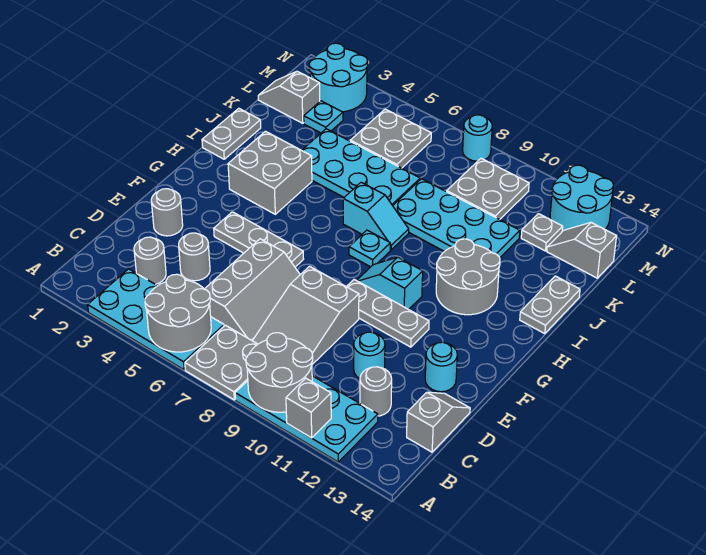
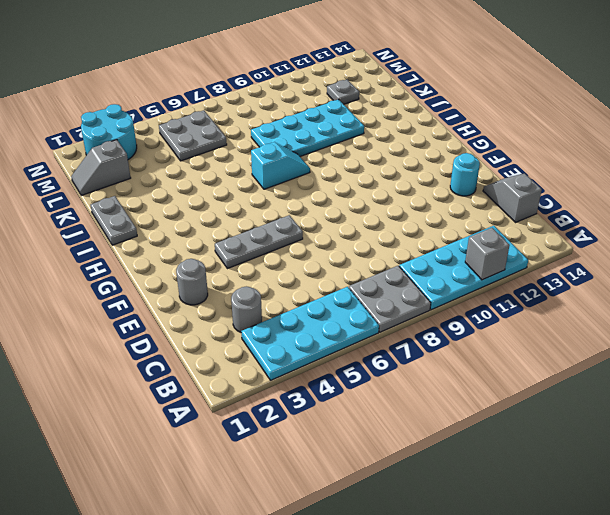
none -> grey 2x3 slope [205,239,300,341]
none -> grey 2x3 slope [253,266,359,364]
none -> grey 1x1 round brick [360,367,392,416]
none -> grey 1x1 round brick [179,233,210,281]

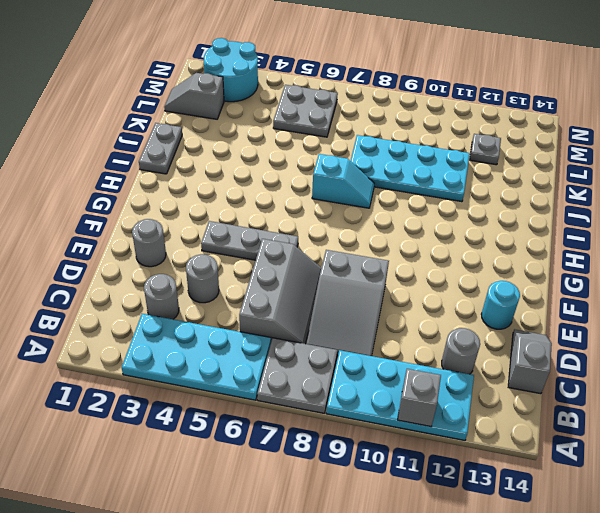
none -> cyan 1x1 round brick [354,332,385,379]
none -> grey 1x3 plate [346,280,429,347]
none -> cyan 1x2 slope [356,257,423,310]
none -> grey 2x2 brick [228,131,312,214]

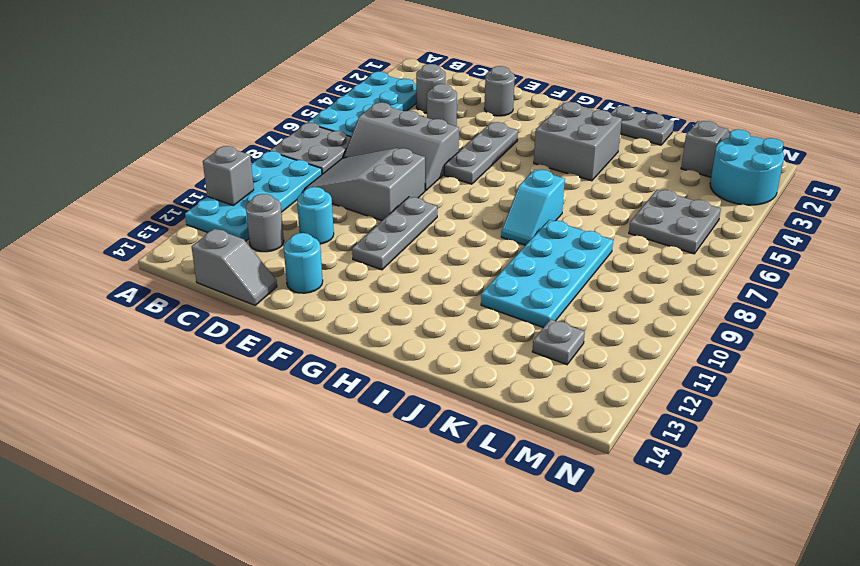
none -> cyan 1x2 slope [356,257,423,310]
none -> cyan 1x1 plate [349,230,390,267]
none -> grey 2x2 round brick [436,239,500,315]
none -> grey 1x2 plate [520,276,580,334]

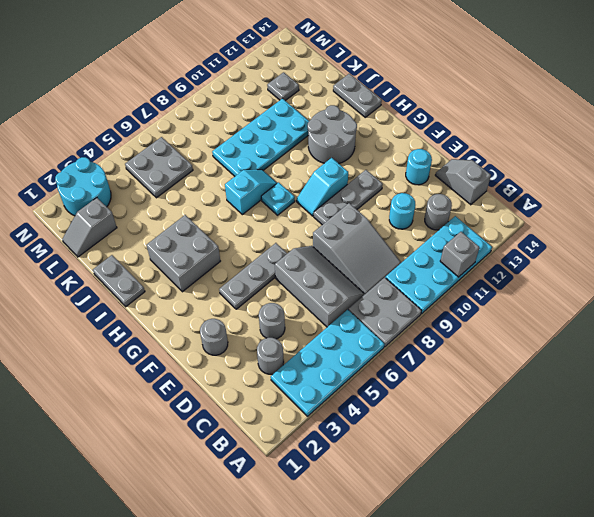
none -> cyan 2x4 plate [302,129,420,206]
none -> cyan 1x1 plate [304,101,343,133]
none -> grey 2x2 plate [447,158,529,220]
none -> grey 1x2 slope [547,223,617,278]

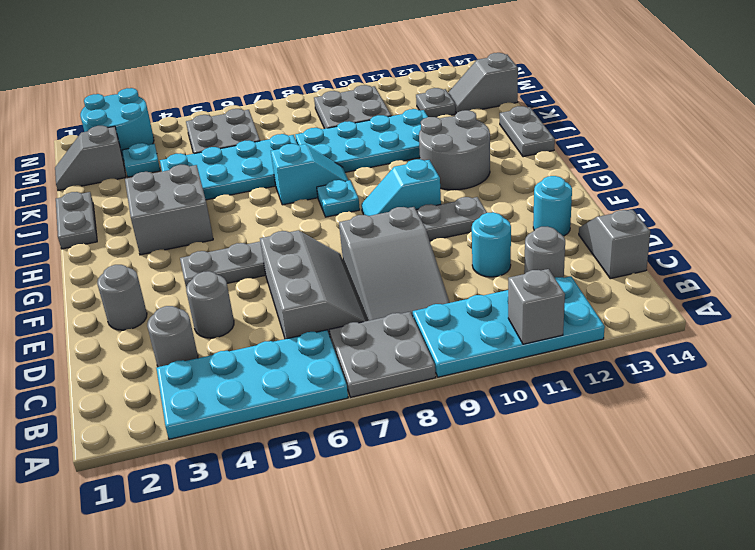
none -> cyan 2x2 round brick [550,165,614,231]
none -> cyan 1x1 round brick [463,115,492,161]
none -> grey 2x2 round brick [145,274,211,352]
none -> grey 2x2 round brick [246,333,313,412]

